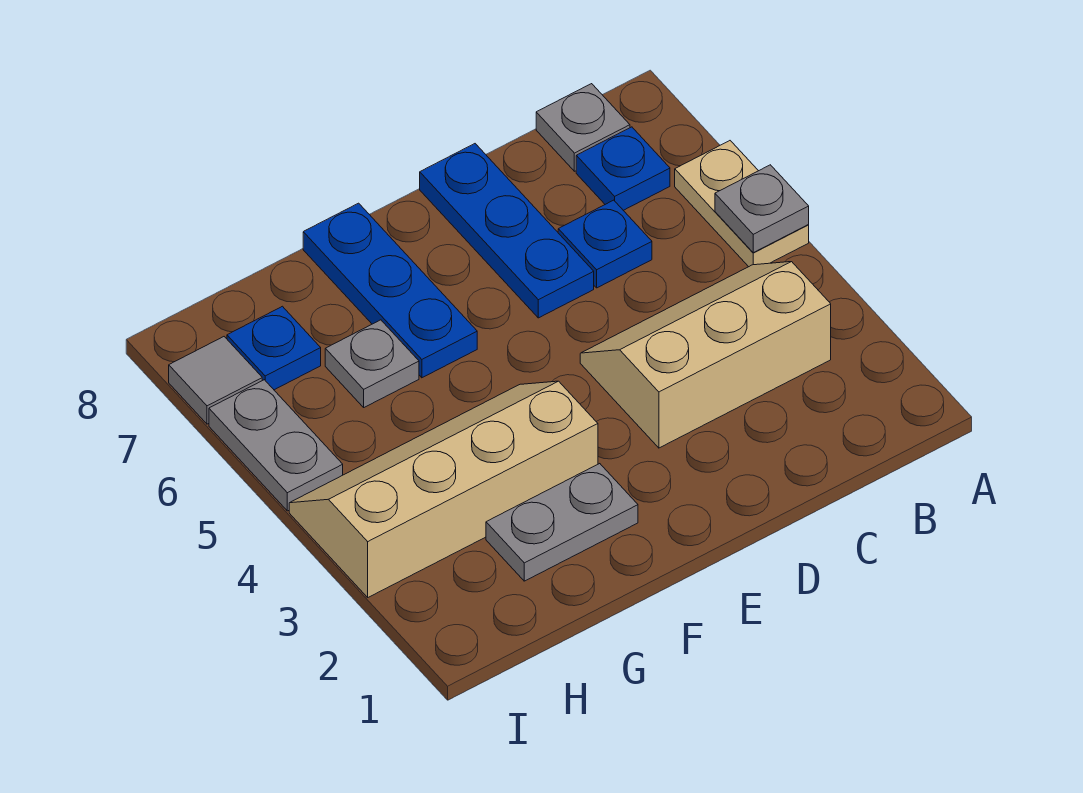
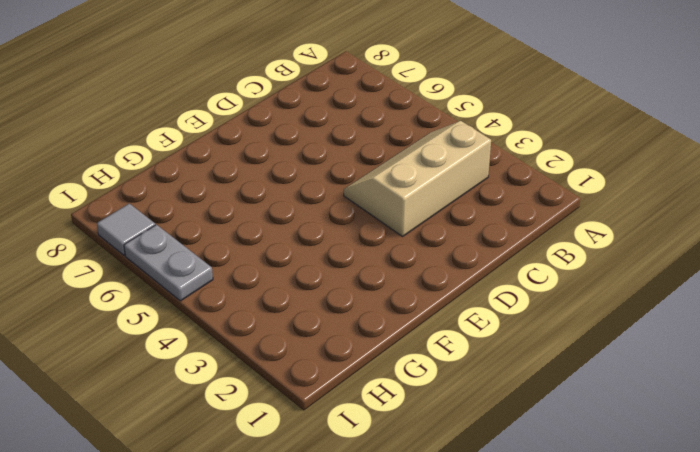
none -> tan 1x2 plate [675,141,809,267]
none -> blue 1x1 plate [576,127,670,210]
none -> grey 1x1 plate [536,84,630,171]

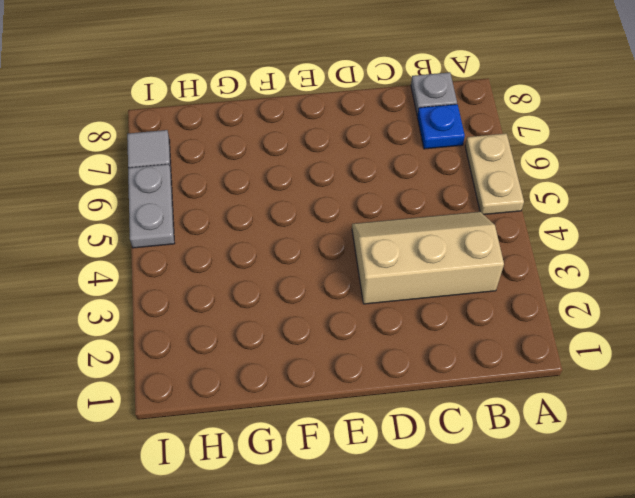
none -> blue 1x1 plate [558,200,652,288]
none -> blue 1x3 plate [420,144,594,318]
none -> grey 1x2 plate [486,464,638,581]

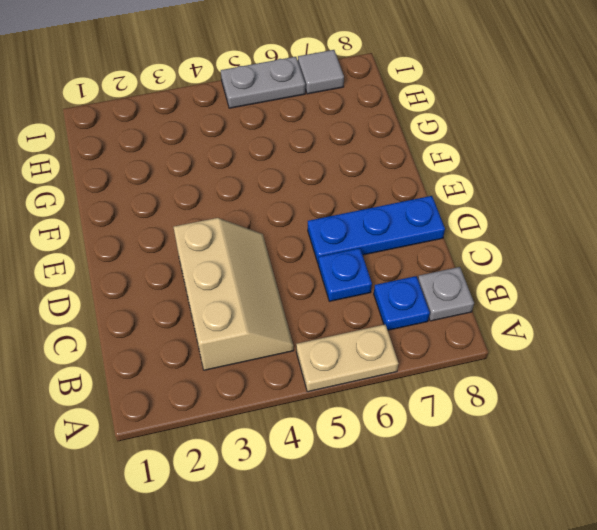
none -> grey 1x2 plate [486,464,638,581]
none -> tan 2x4 slope [289,381,598,597]
none -> blue 1x3 plate [303,203,477,378]

